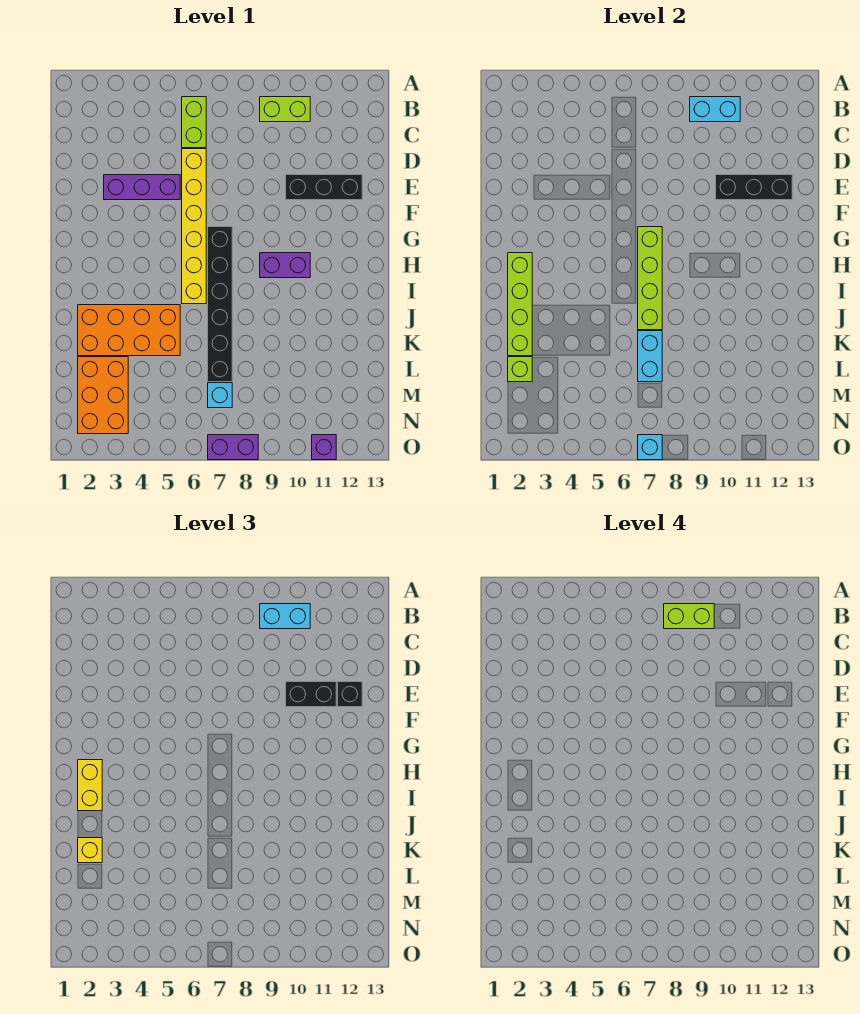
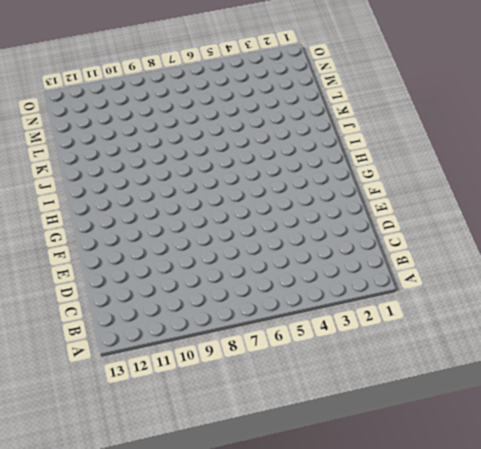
none -> lime 1x2 brick [182,97,206,148]
none -> lime 1x2 brick [260,97,310,122]
none -> yellow 1x6 brick [182,149,206,304]

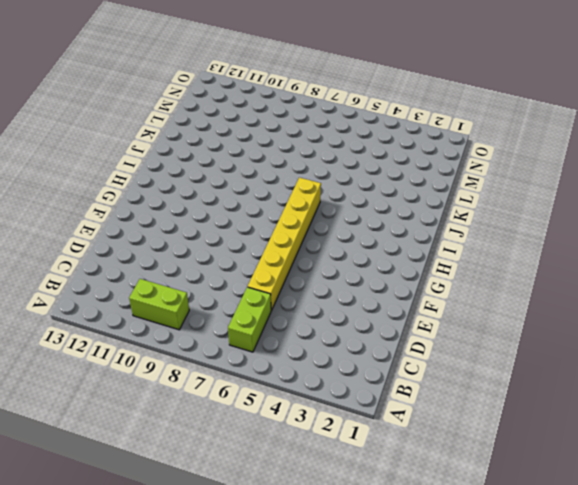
none -> purple 1x3 brick [104,175,180,200]
none -> black 1x3 brick [286,175,362,200]
none -> black 1x6 brick [208,227,232,382]

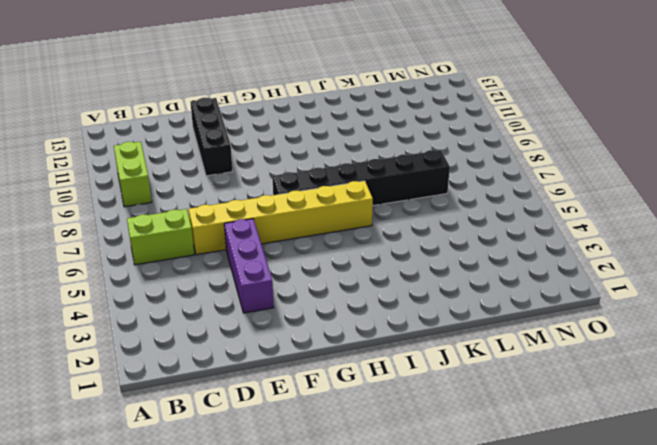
none -> purple 1x2 brick [260,253,310,278]
none -> orange 2x4 brick [78,305,180,356]
none -> orange 2x3 brick [78,357,128,434]

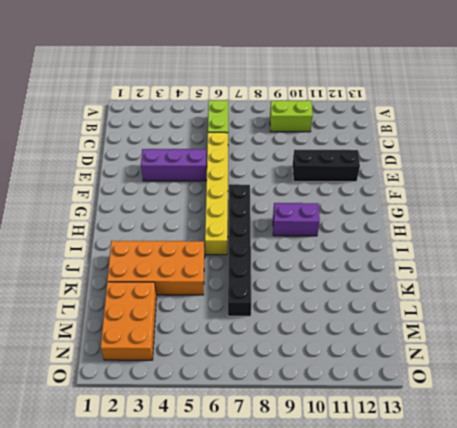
none -> cyan 1x1 brick [208,383,232,408]
none -> purple 1x2 brick [208,435,258,460]
none -> purple 1x1 brick [312,435,336,460]

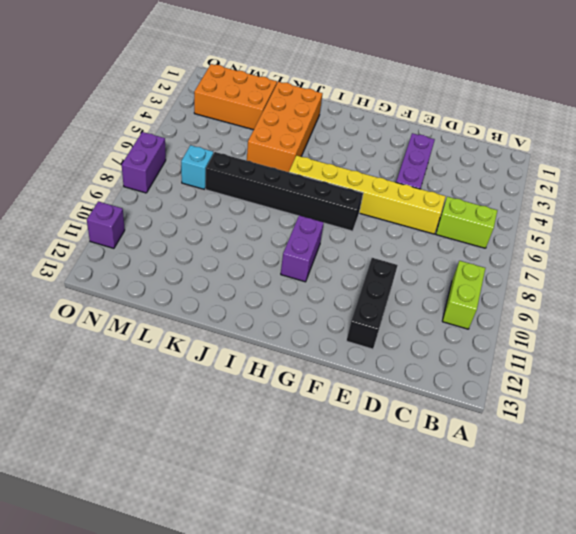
none -> cyan 1x2 brick [690,97,740,122]
none -> black 1x3 brick [716,175,792,200]
none -> lime 1x4 brick [638,227,662,330]

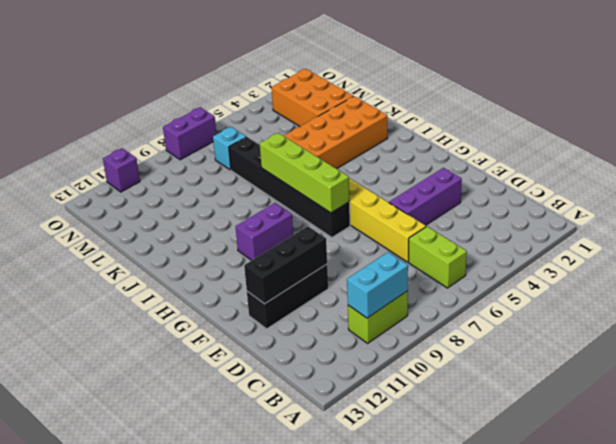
none -> lime 1x4 brick [508,253,532,356]
none -> cyan 1x2 brick [638,331,662,382]
none -> lime 1x1 brick [508,357,532,382]

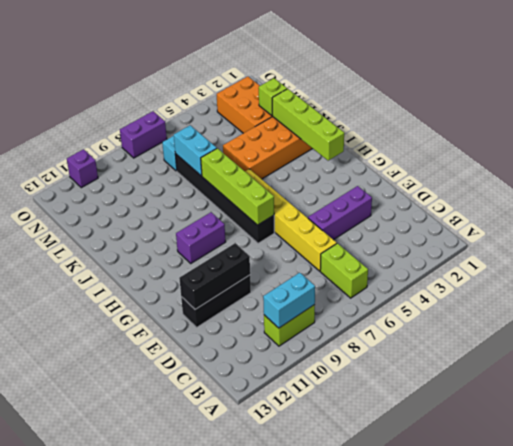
none -> cyan 1x1 brick [638,435,662,460]
none -> cyan 1x2 brick [260,604,310,629]
none -> black 1x2 brick [286,682,336,707]

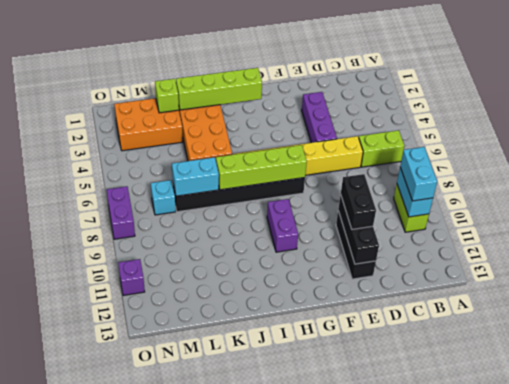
none -> cyan 1x1 brick [638,435,662,460]
none -> black 1x1 brick [338,682,362,707]
none -> yellow 1x2 brick [78,760,102,811]

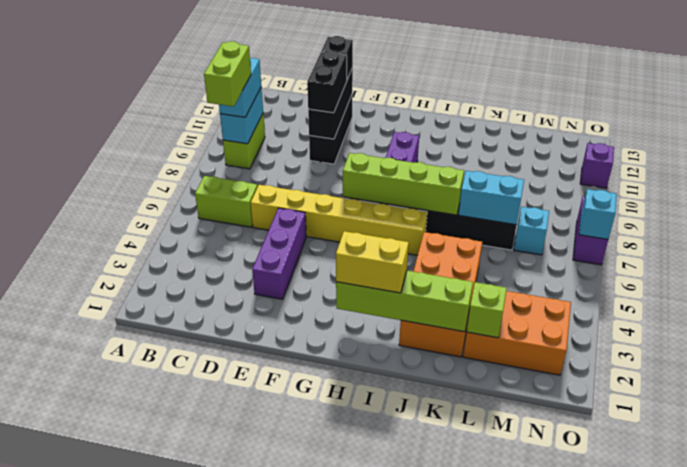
none -> yellow 1x1 brick [78,838,102,863]

